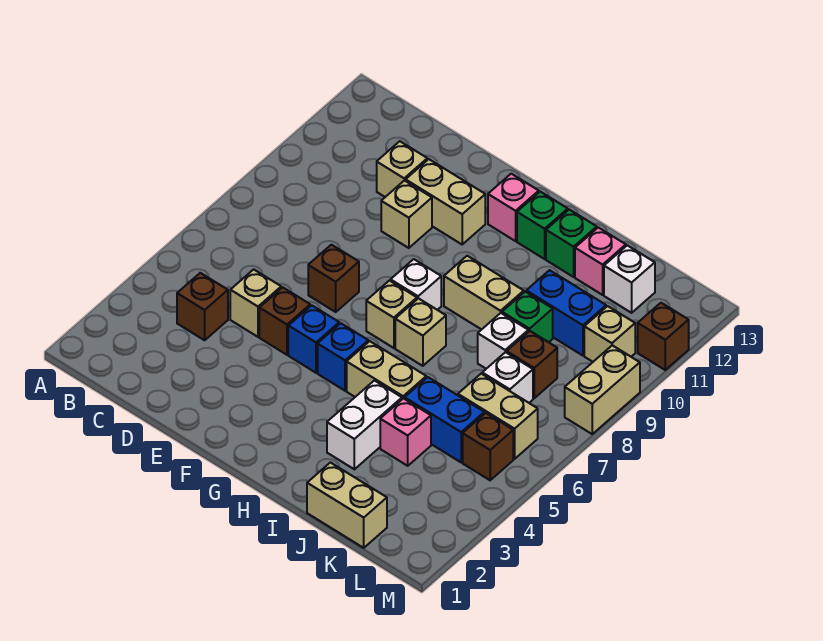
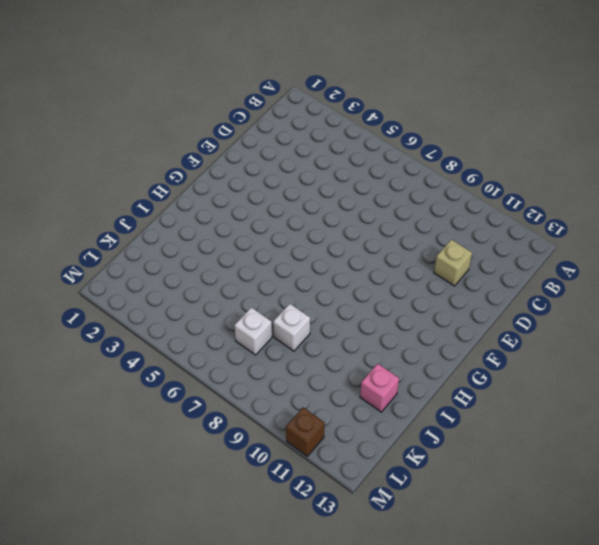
none -> brown 1x1 brick [177,273,228,340]
none -> tan 1x1 brick [230,269,281,337]
none -> brown 1x1 brick [259,287,310,355]
none -> brown 1x1 brick [308,245,359,312]

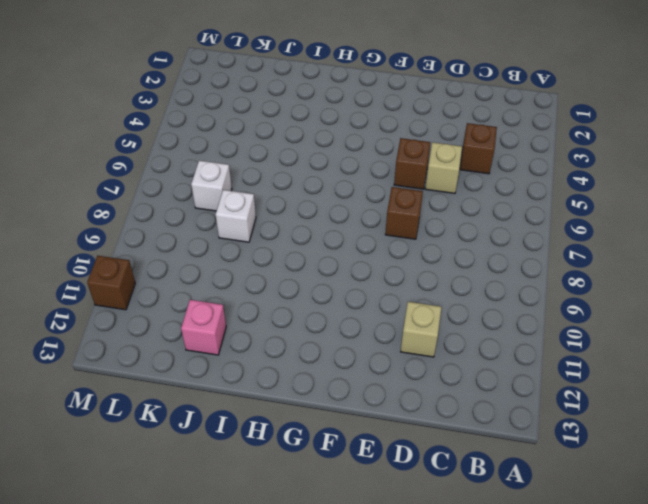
none -> tan 1x1 brick [381,180,432,248]
none -> tan 1x2 brick [406,159,485,244]
none -> blue 1x1 brick [288,305,339,373]
none -> blue 1x1 brick [318,323,368,391]

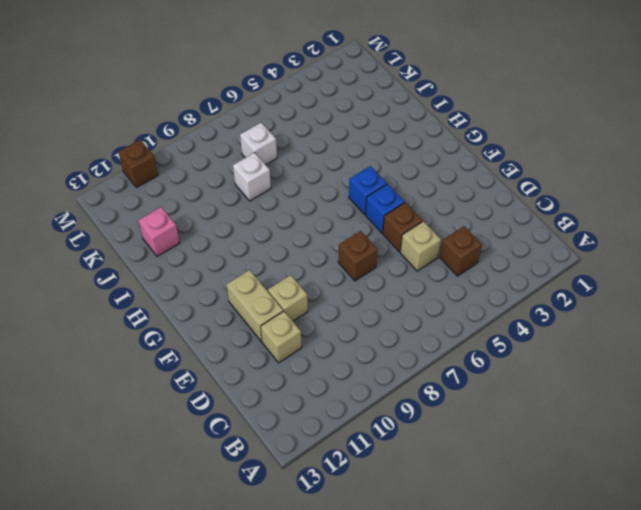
none -> tan 1x1 brick [366,281,417,348]
none -> white 1x1 brick [391,259,441,310]
none -> pink 1x1 brick [488,174,539,241]
none -> tan 1x2 brick [347,341,426,399]

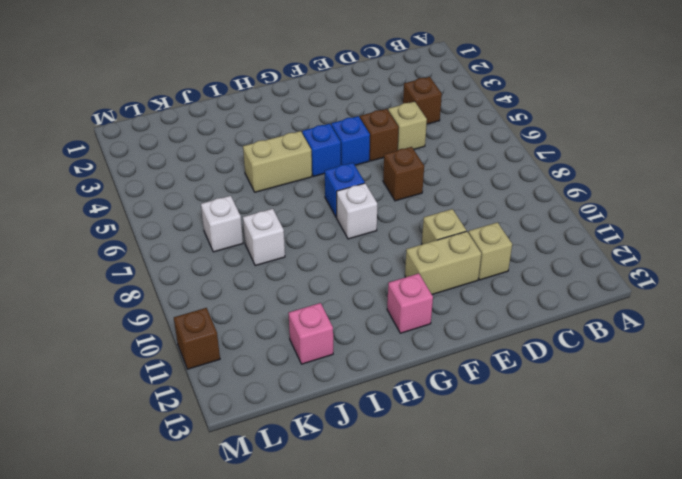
blue 1x1 brick [325,163,365,217] -> tan 1x1 brick [366,281,417,348]
none -> tan 1x1 brick [395,298,446,366]
none -> tan 1x2 brick [444,256,524,330]
none -> green 1x1 brick [517,192,568,259]
none -> white 1x2 brick [327,381,402,469]

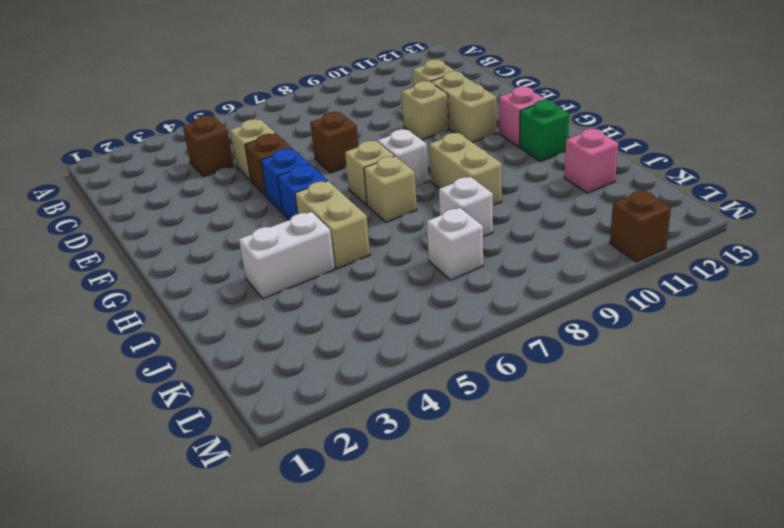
none -> green 1x1 brick [546,210,597,277]
none -> tan 1x2 brick [307,463,387,548]
none -> pink 1x1 brick [380,398,431,466]
none -> blue 1x2 brick [405,377,484,462]

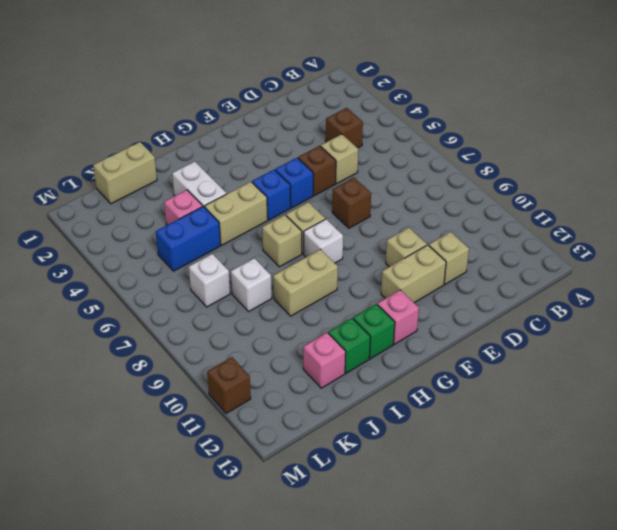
none -> green 1x1 brick [502,292,553,342]
none -> blue 1x2 brick [526,270,606,356]
none -> tan 1x2 brick [458,374,538,459]
none -> brown 1x1 brick [507,331,557,398]

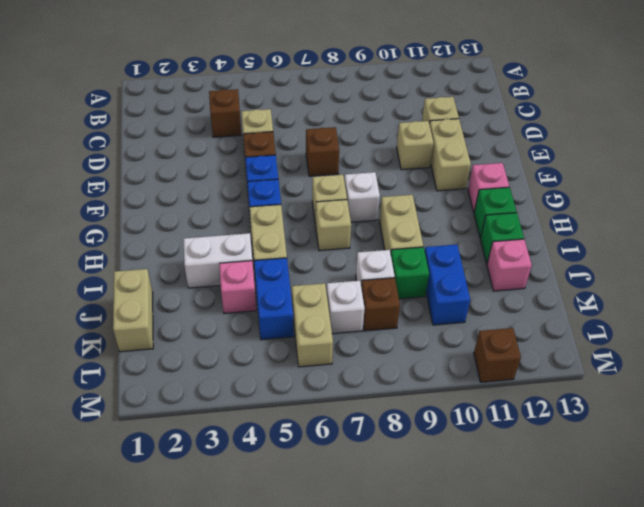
none -> white 1x1 brick [604,245,655,313]
none -> brown 1x1 brick [463,413,513,480]
none -> tan 1x1 brick [584,306,635,362]
none -> tan 1x2 brick [565,345,640,434]

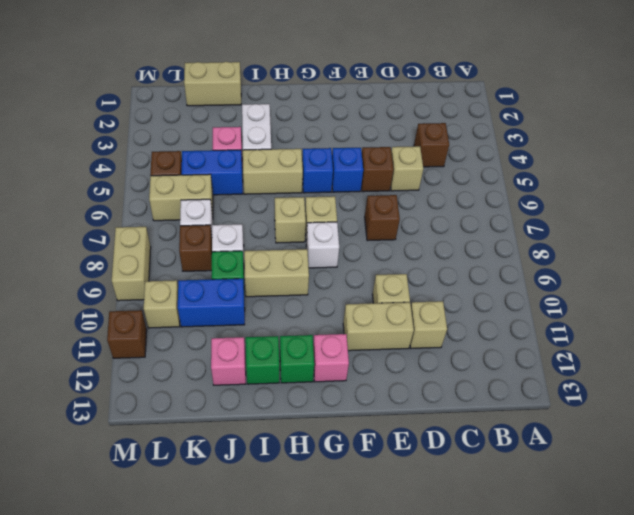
none -> white 1x1 brick [604,245,655,313]

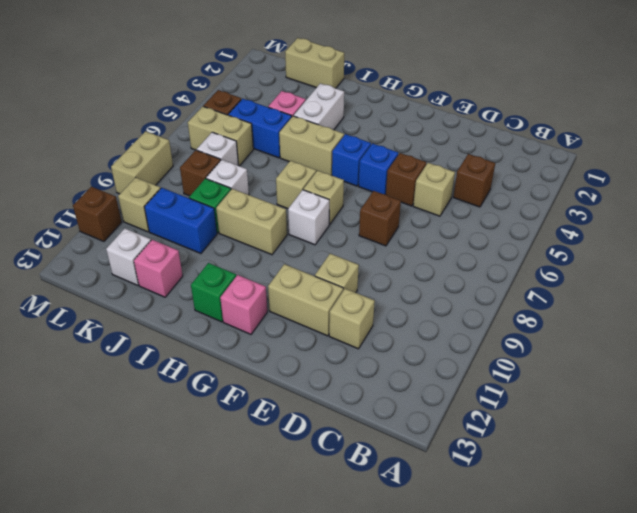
none -> green 1x1 brick [546,210,597,277]

